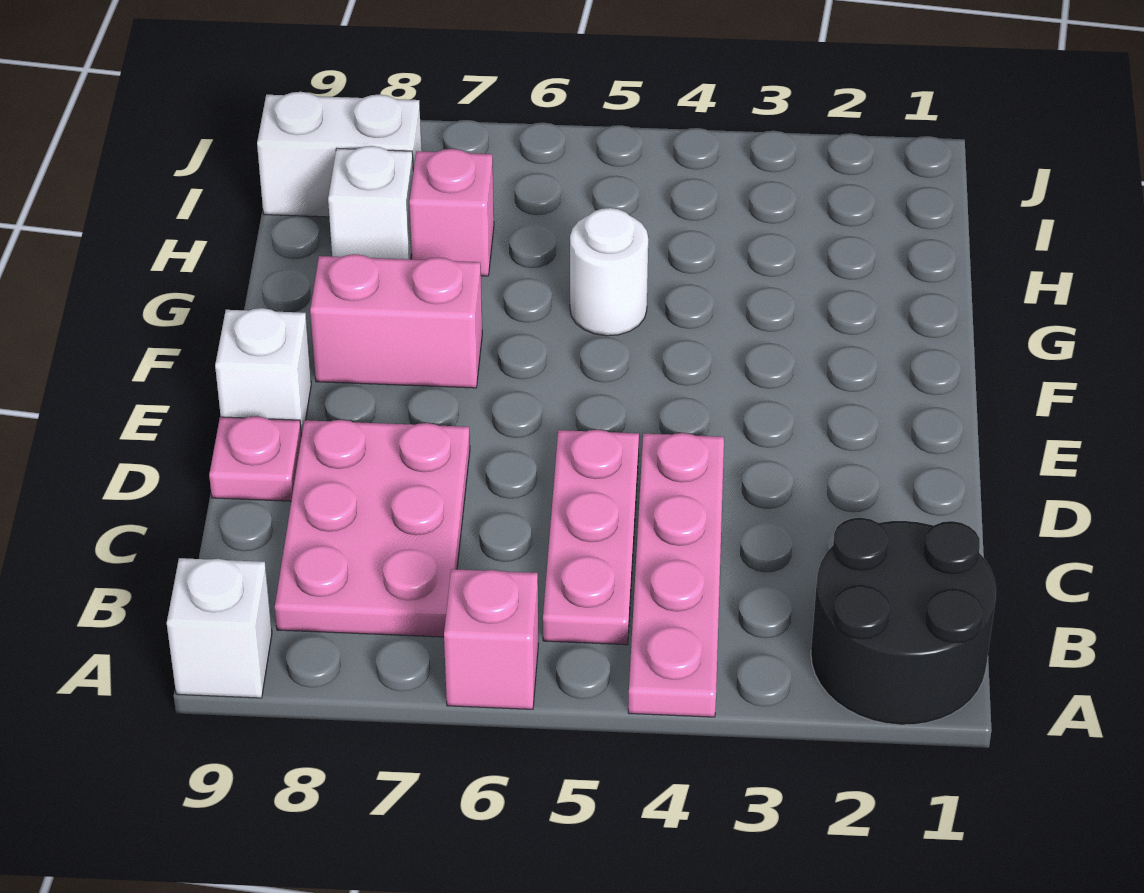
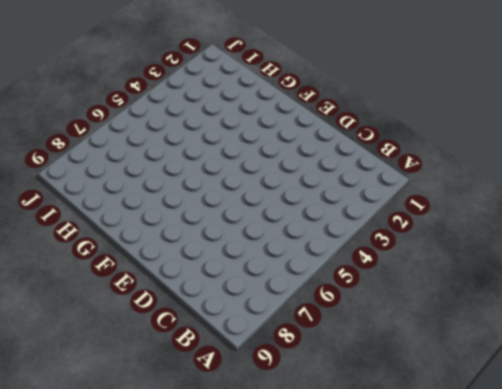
none -> black 2x2 round brick [811,518,996,725]
none -> pink 1x4 plate [628,433,724,717]
none -> pink 1x1 brick [444,569,538,709]

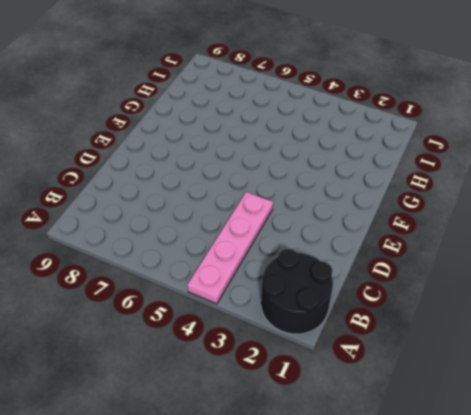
none -> pink 1x1 brick [444,569,538,709]
none -> white 1x1 brick [167,558,272,698]
none -> pink 1x3 plate [543,430,639,645]

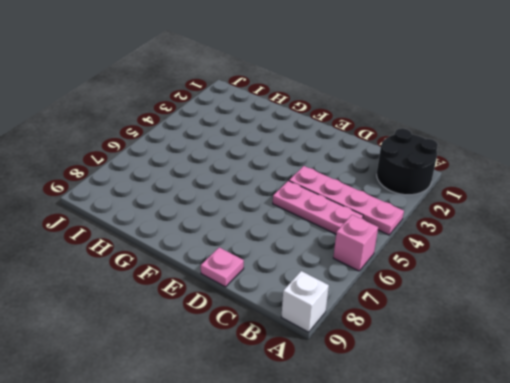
none -> pink 2x3 plate [275,420,470,637]
none -> white 1x1 brick [215,308,311,436]
none -> pink 1x2 brick [310,254,482,388]

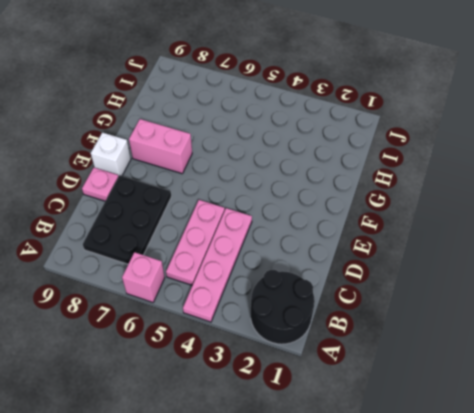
black 2x3 plate [83,175,171,264] -> pink 2x3 plate [275,420,470,637]
none -> white 1x1 brick [167,558,272,698]
none -> white 1x1 round brick [570,208,648,336]
none -> pink 1x1 brick [409,149,494,276]

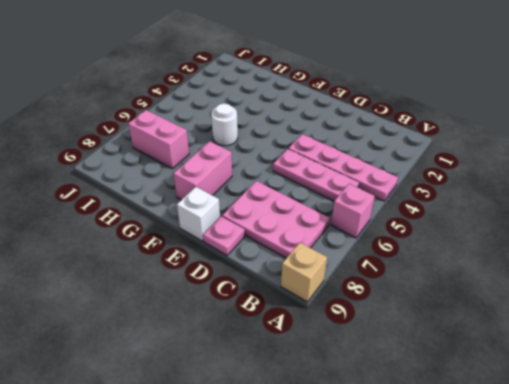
tan 1x1 brick [281,243,327,302] -> white 1x1 brick [167,558,272,698]
pink 1x2 brick [128,110,189,169] -> pink 1x1 brick [409,149,494,276]
none -> black 2x2 round brick [811,518,996,725]
none -> white 1x1 brick [328,146,413,259]
none -> white 1x2 brick [257,92,422,217]

